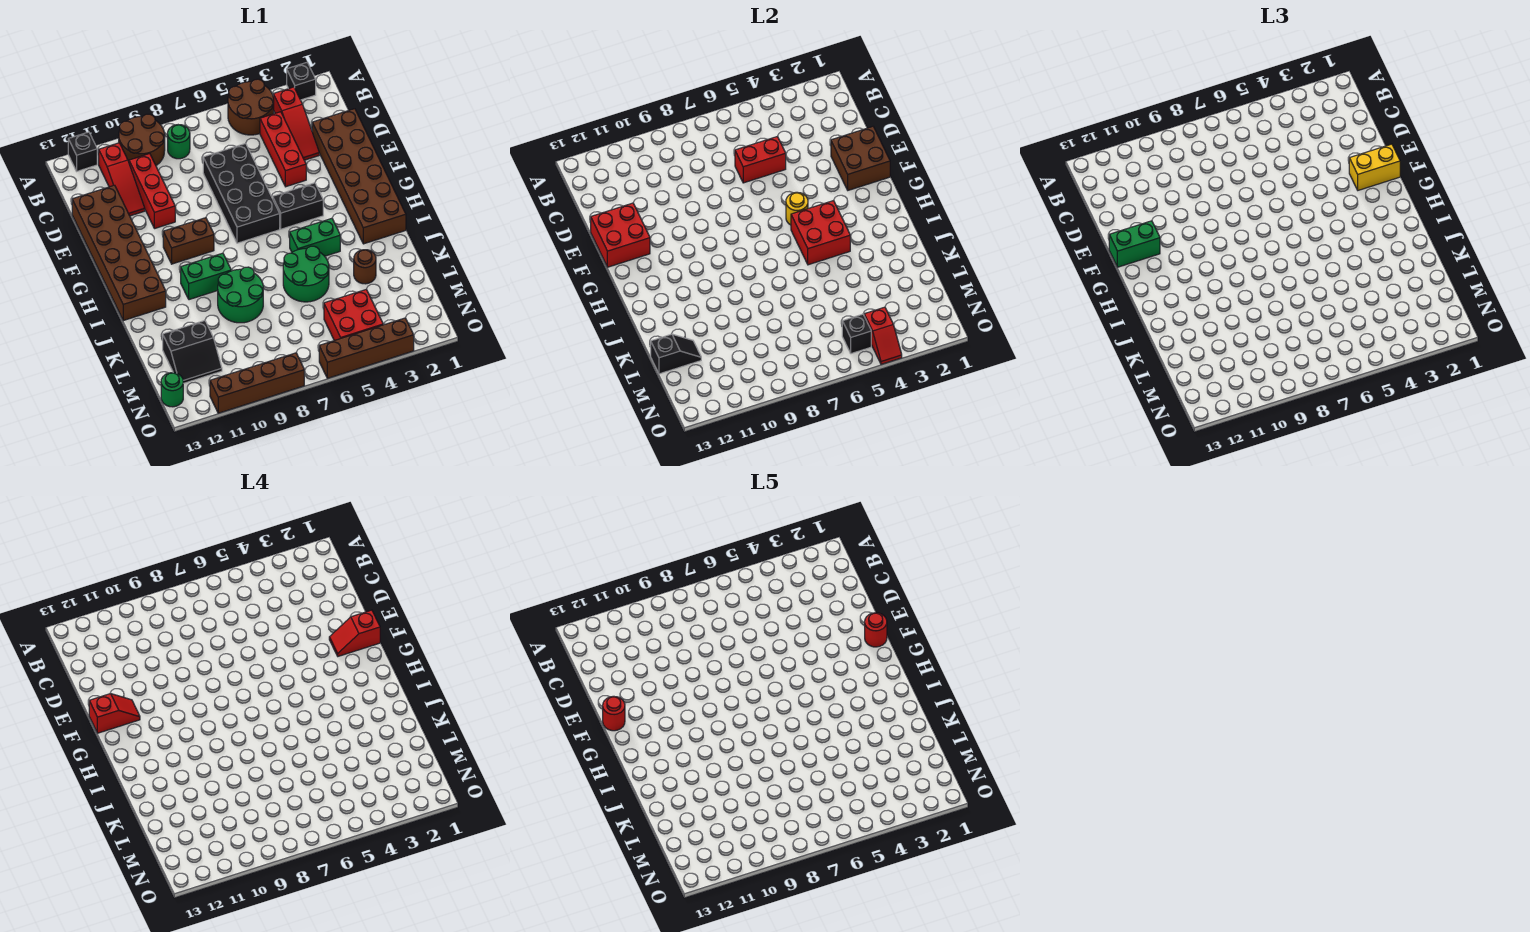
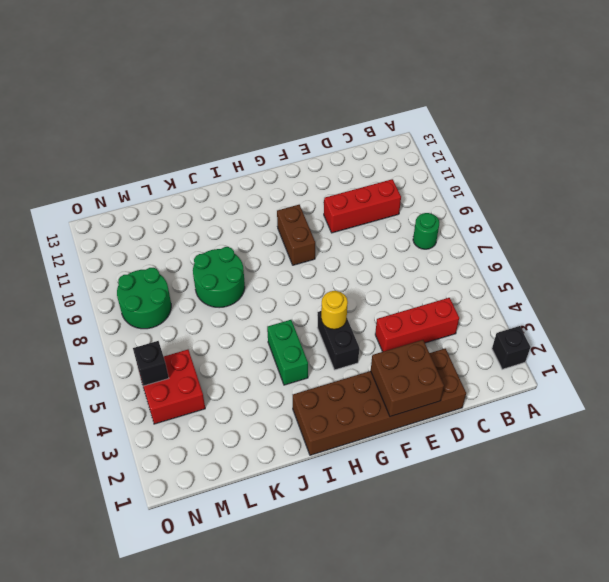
green 2x2 round brick [117,268,171,329] -> green 2x2 round brick moved to [283,246,329,302]
none -> brown 2x2 round brick [228,79,274,135]
none -> brown 2x2 round brick [119,114,165,165]
none -> black 1x1 brick [68,132,97,171]
none -> red 1x3 slope [273,87,319,160]

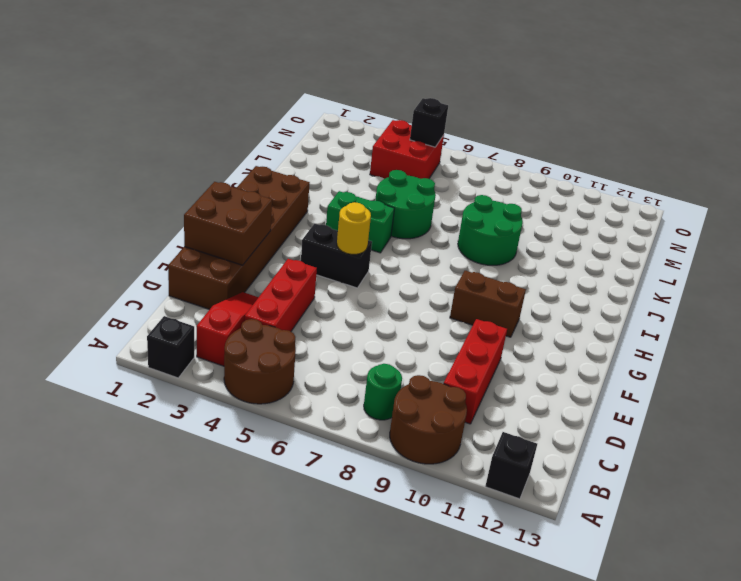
none -> red 1x3 slope [99,143,145,216]
none -> black 2x4 brick [203,143,280,243]
none -> brown 2x6 brick [72,185,166,321]
none -> green 1x2 brick [181,253,231,300]

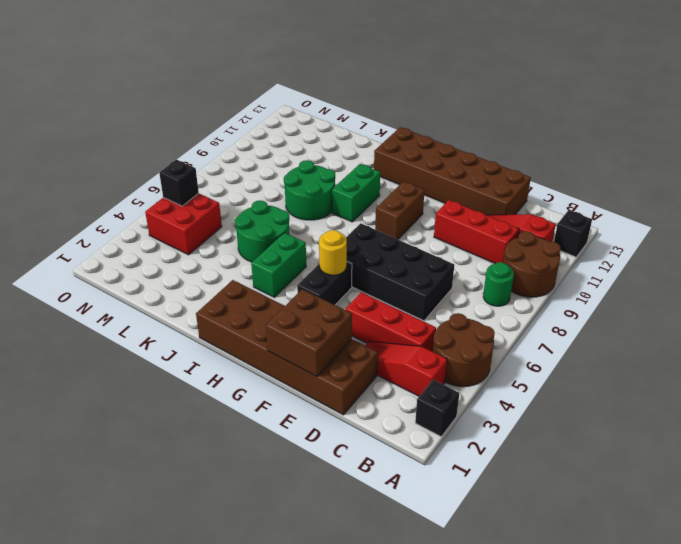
none -> brown 1x1 round brick [354,250,376,284]
none -> black 2x2 slope [163,321,222,383]
none -> green 1x1 round brick [161,373,183,407]
none -> brown 1x4 brick [319,318,414,378]

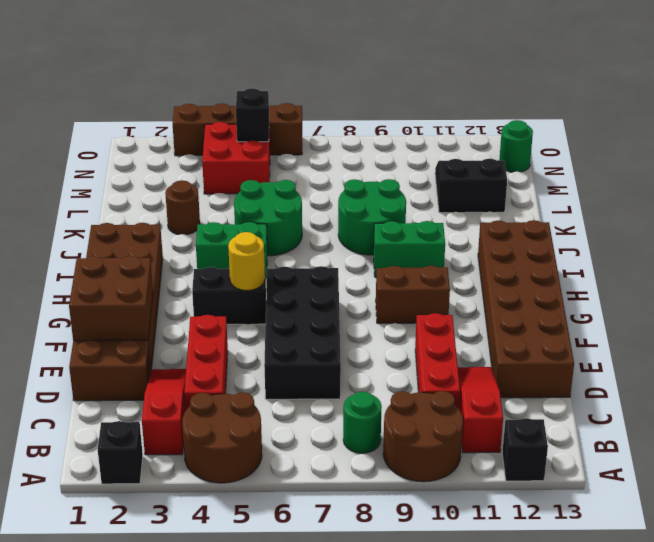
none -> brown 1x4 brick [210,353,304,413]
none -> red 1x2 brick [735,136,786,183]
none -> red 2x2 brick [591,203,650,267]
none -> red 2x2 brick [791,201,850,265]

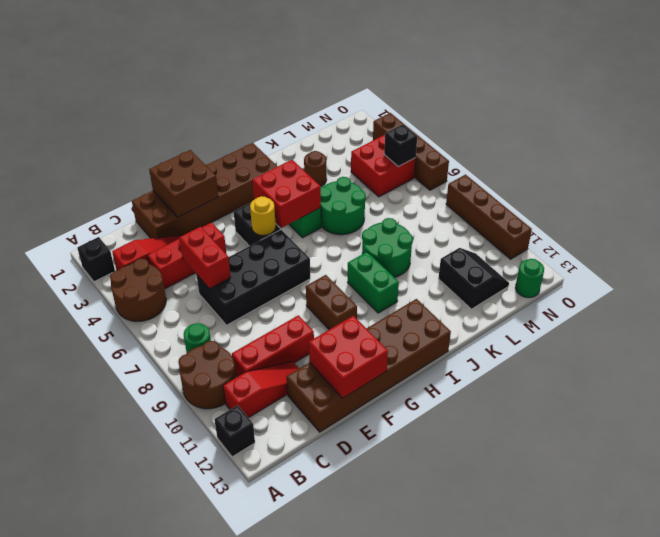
none -> black 1x2 slope [651,334,701,374]
none -> red 1x2 slope [864,307,902,364]
none -> yellow 1x2 brick [1349,144,1400,190]
none -> green 1x2 brick [1109,221,1160,267]

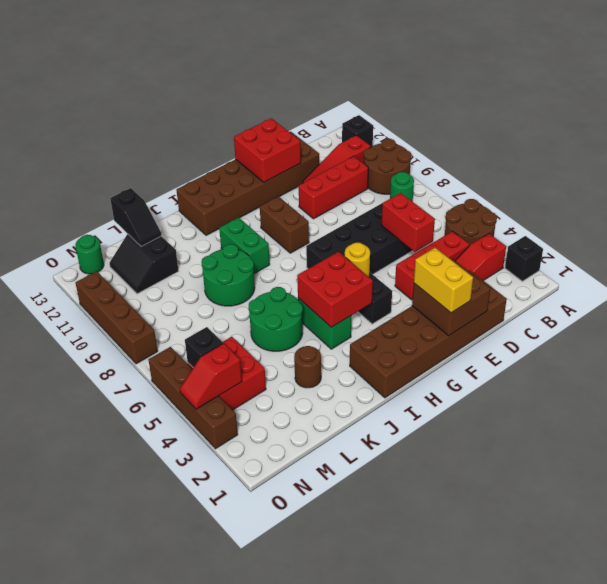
none -> green 1x2 brick [1109,221,1160,267]
none -> red 1x2 slope [329,610,380,656]
none -> red 1x2 slope [89,694,140,733]
none -> red 1x1 round brick [865,613,887,647]

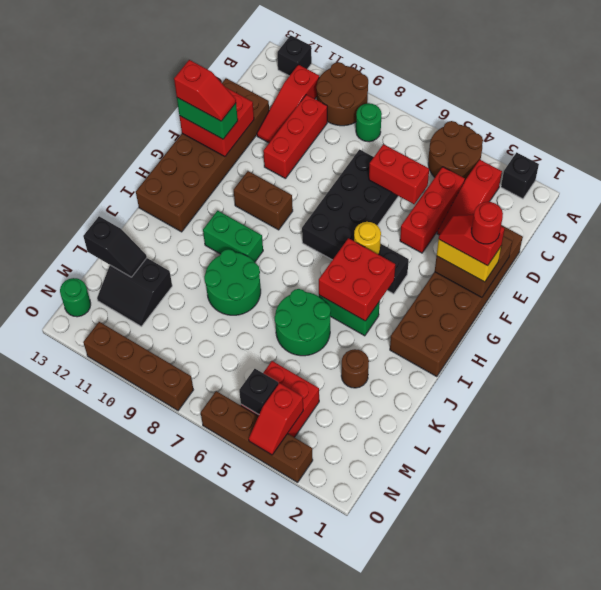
none -> red 1x1 round brick [603,696,625,731]

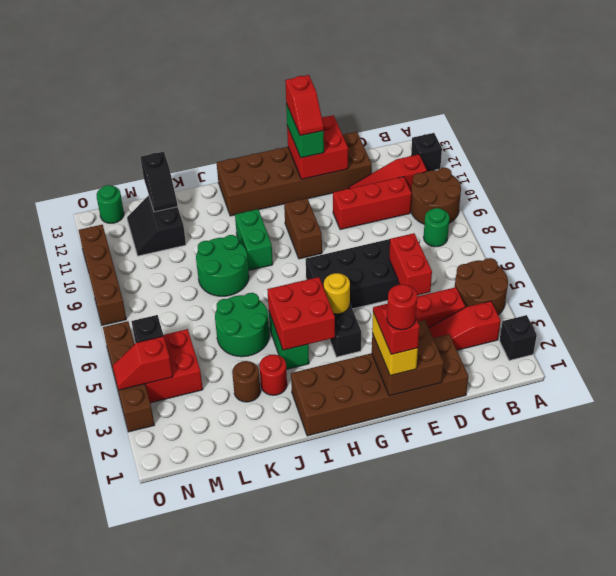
red 1x1 round brick [259,354,287,395] -> red 1x1 round brick moved to [603,696,625,731]

